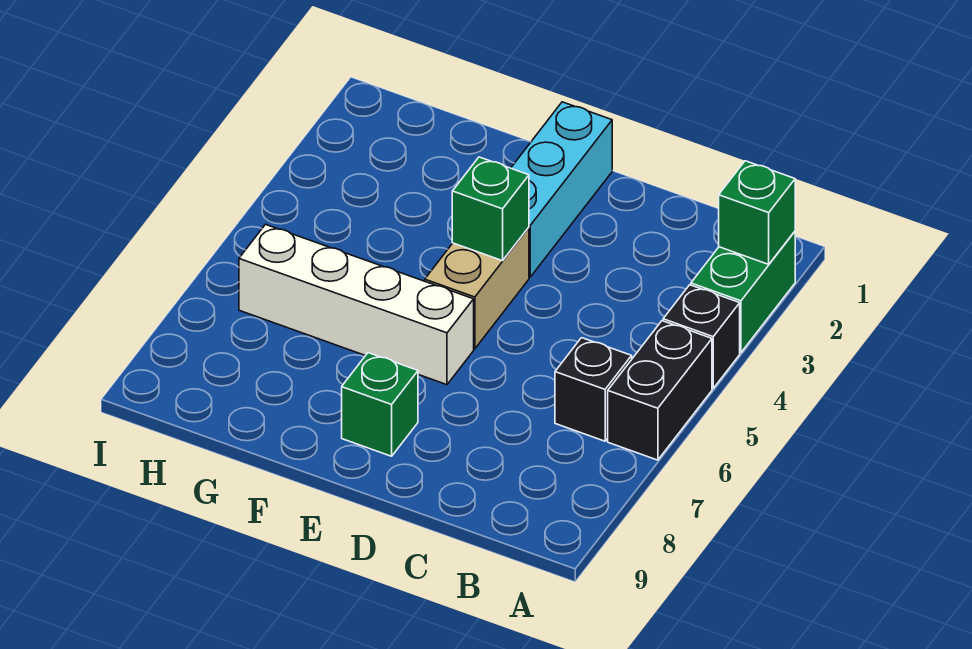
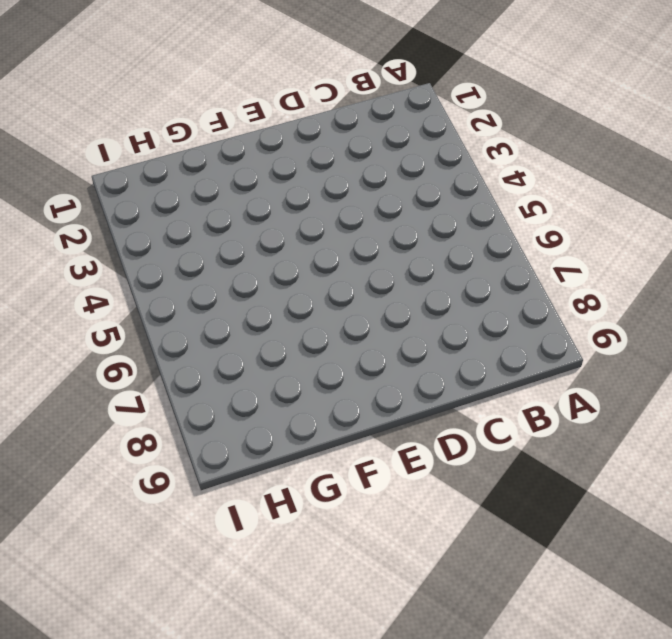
none -> green 1x2 brick [691,231,795,353]
none -> black 1x1 brick [663,285,740,388]

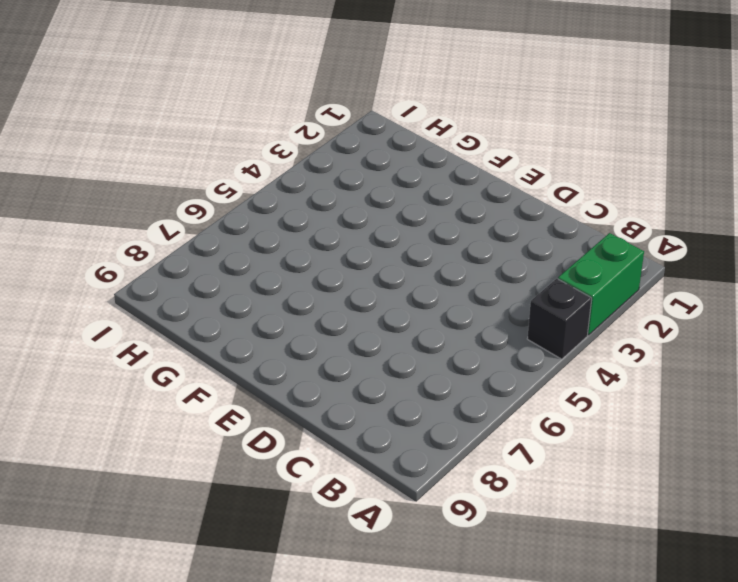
none -> black 1x2 brick [608,321,712,460]
none -> black 1x1 brick [555,338,632,441]

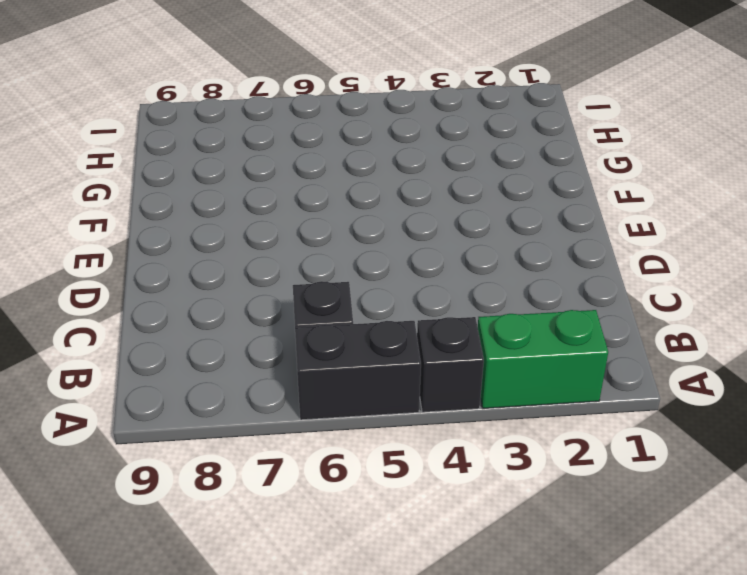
none -> cyan 1x3 brick [511,102,612,277]
none -> tan 1x2 brick [425,227,529,349]

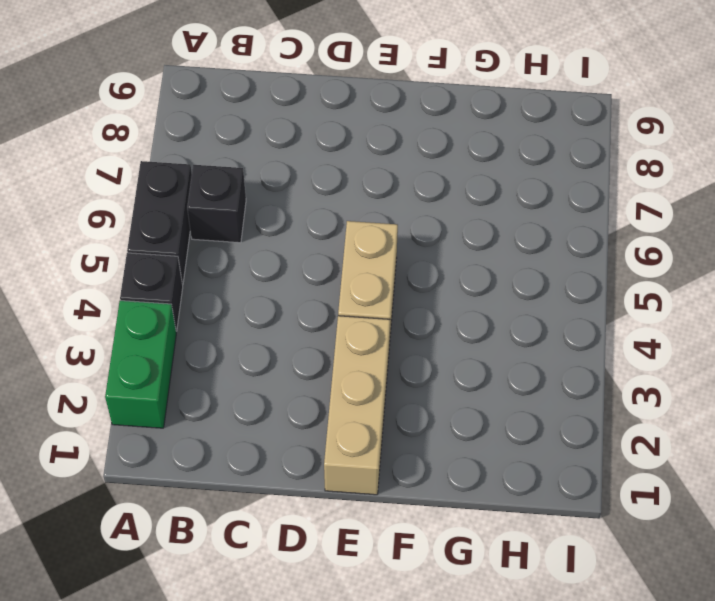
tan 1x3 brick [324,316,390,495] -> cyan 1x3 brick [511,102,612,277]
none -> white 1x4 brick [239,225,474,385]
none -> green 1x1 brick [342,353,418,456]

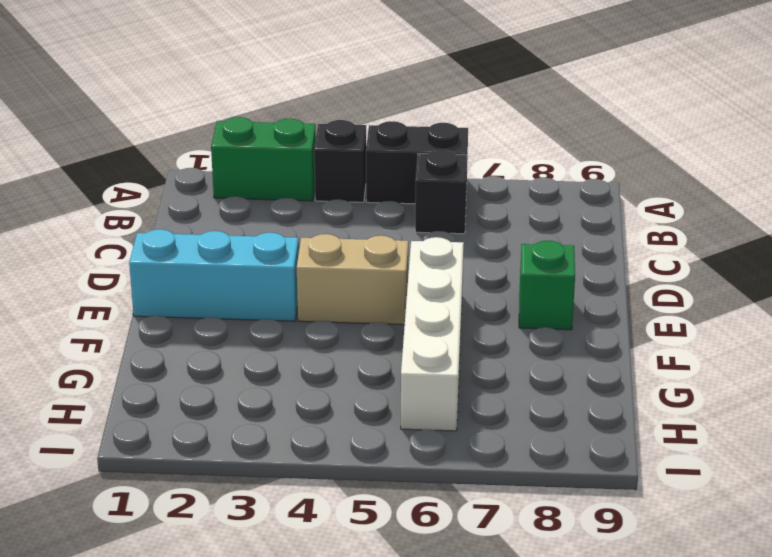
none -> green 1x1 brick [719,161,795,264]
none -> green 1x1 brick [452,157,529,261]

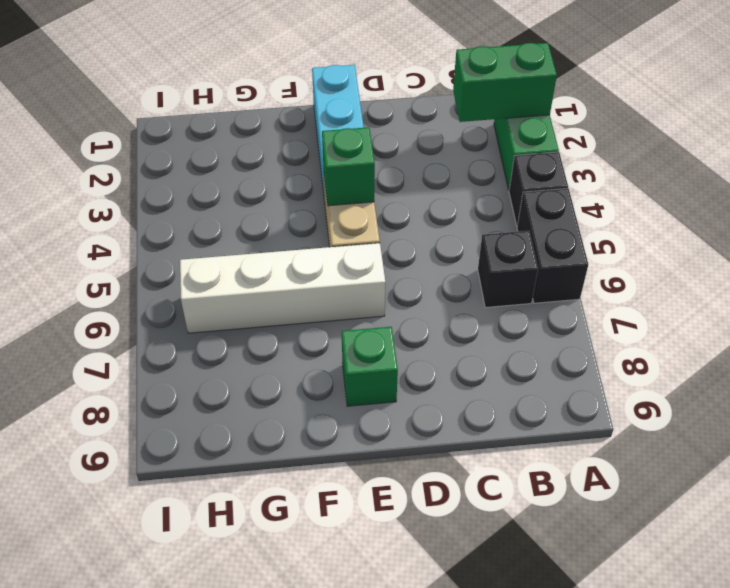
green 1x2 brick [453,43,557,122] -> green 1x1 brick [719,161,795,264]

